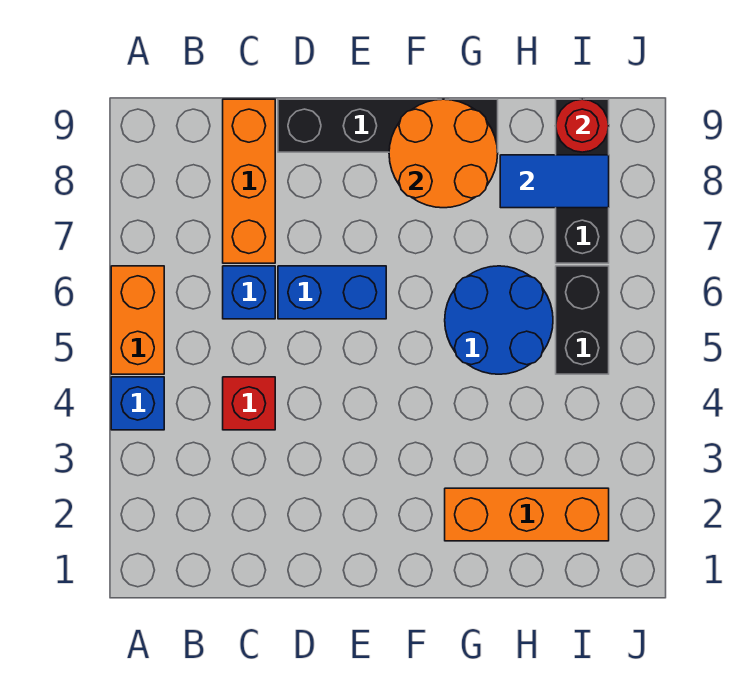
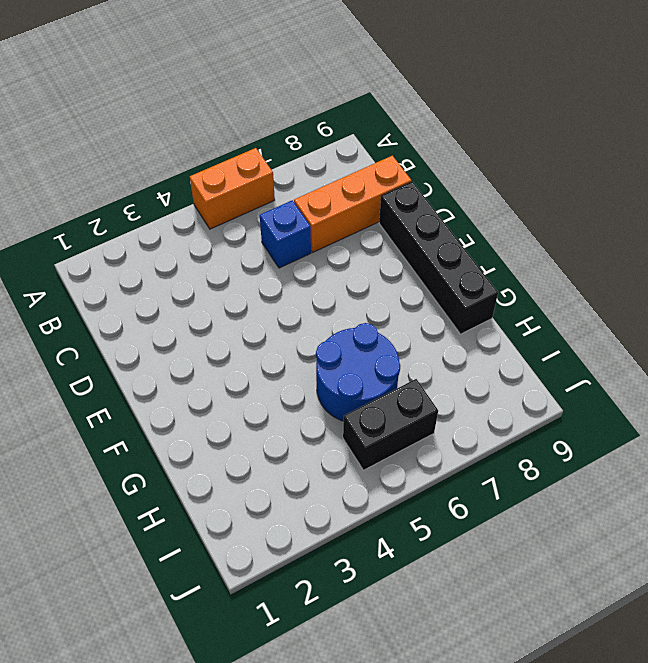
none -> blue 1x1 brick [111,377,164,430]
none -> red 1x1 brick [223,377,275,430]
none -> blue 1x2 brick [278,266,386,319]

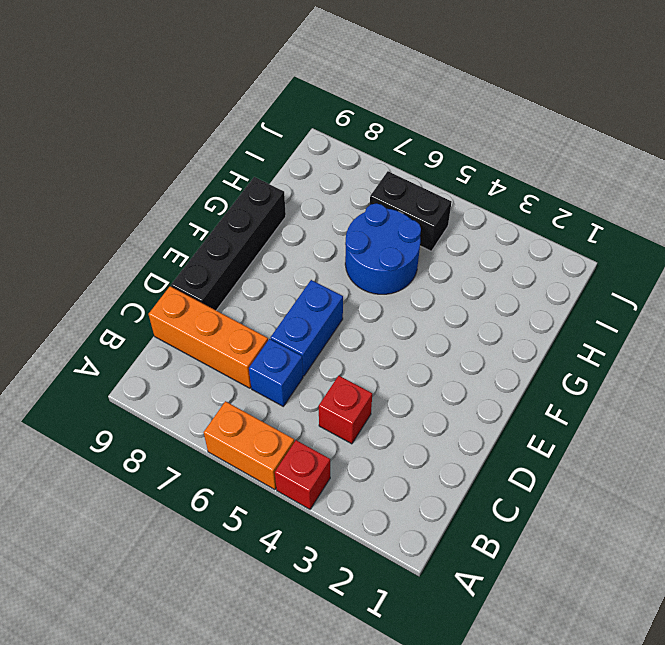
red 1x1 brick [275,440,330,509] -> blue 1x1 brick [111,377,164,430]
none -> orange 1x3 brick [445,488,609,541]
none -> black 1x3 brick [556,99,609,263]
none -> orange 2x2 round brick [389,99,498,208]

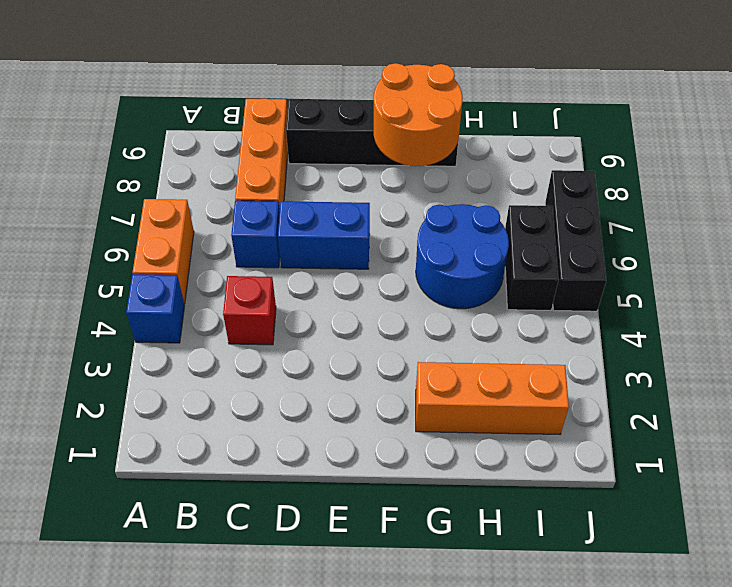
black 1x3 brick [545,170,606,311] -> black 1x3 brick moved to [556,99,609,263]
none -> blue 1x2 tile [500,155,609,208]
none -> red 1x1 round brick [556,99,609,152]

